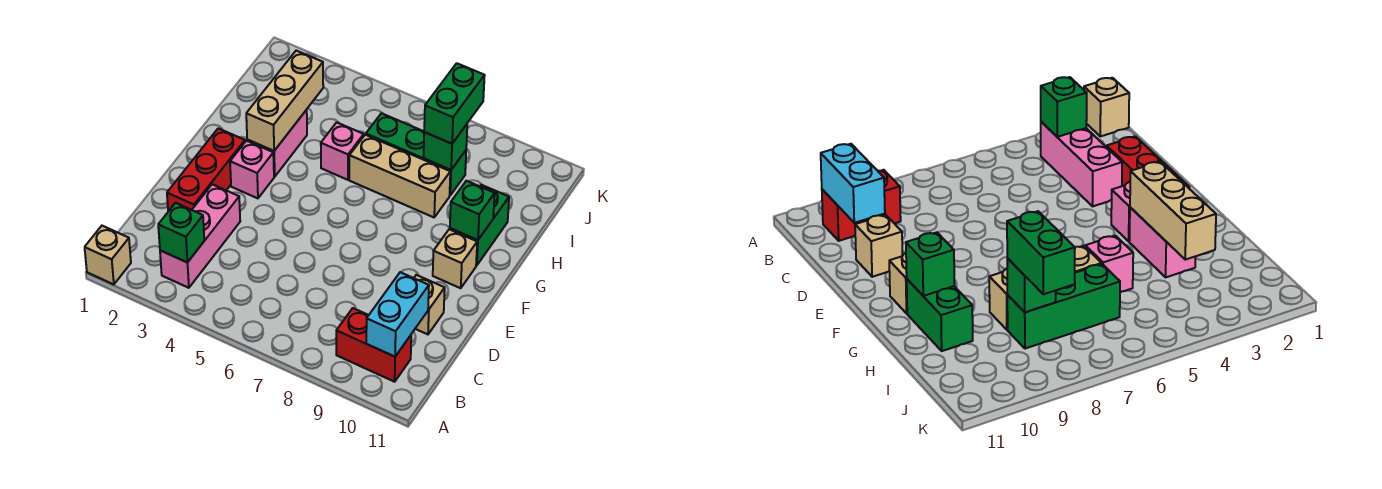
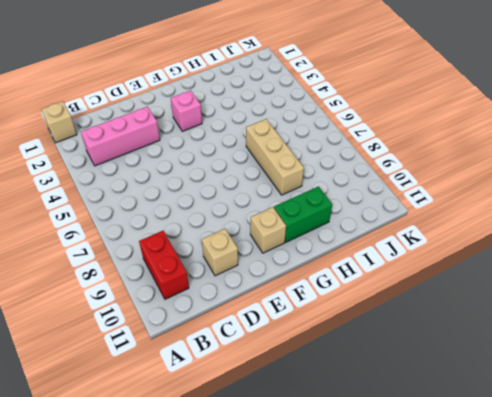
none -> red 1x3 brick [167,128,245,211]
none -> pink 1x2 brick [247,110,307,177]
none -> pink 1x1 brick [321,122,364,180]

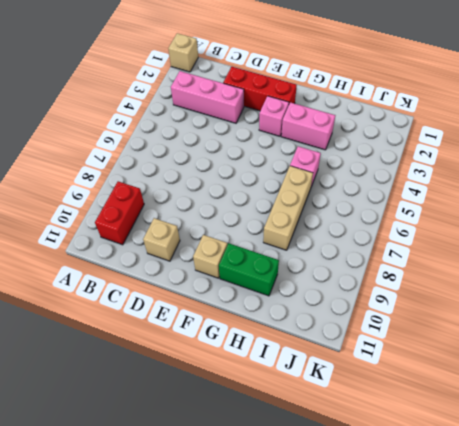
none -> green 1x3 brick [366,113,466,195]
none -> green 1x1 brick [158,203,204,263]
none -> cyan 1x2 brick [366,272,429,357]

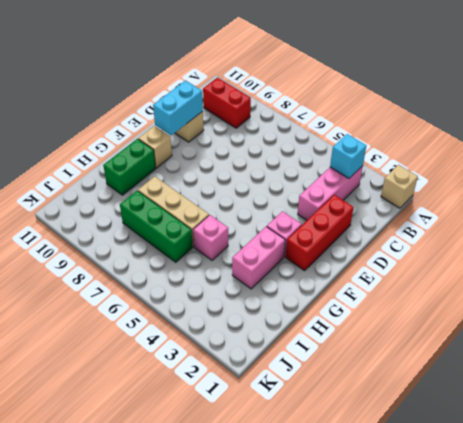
cyan 1x1 brick [330,134,366,178] -> green 1x1 brick [158,203,204,263]
cyan 1x2 brick [153,81,203,136] -> cyan 1x2 brick moved to [366,272,429,357]
none -> tan 1x3 brick [246,51,323,151]
none -> green 1x1 brick [450,181,495,240]
none -> green 1x1 brick [424,124,467,170]

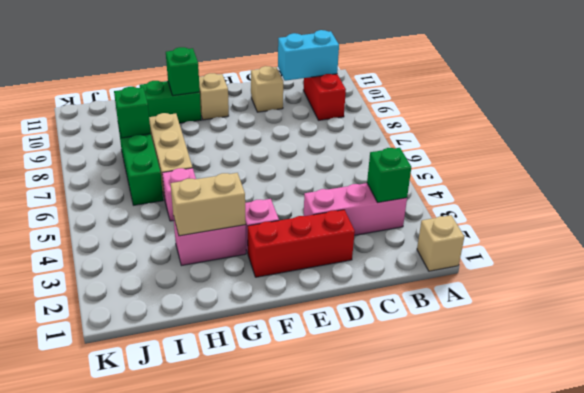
tan 1x2 brick [171,173,246,236] -> tan 1x3 brick [246,51,323,151]
none -> green 1x2 brick [424,63,485,144]

